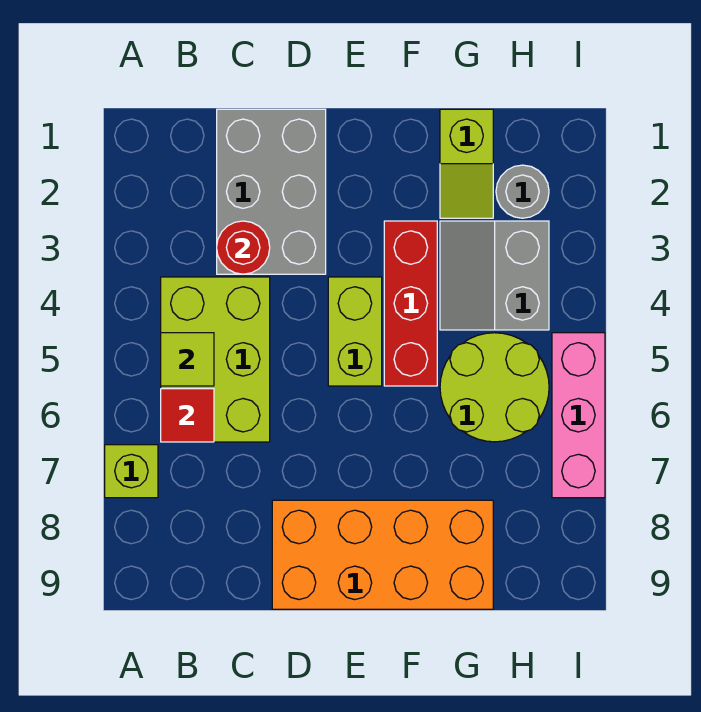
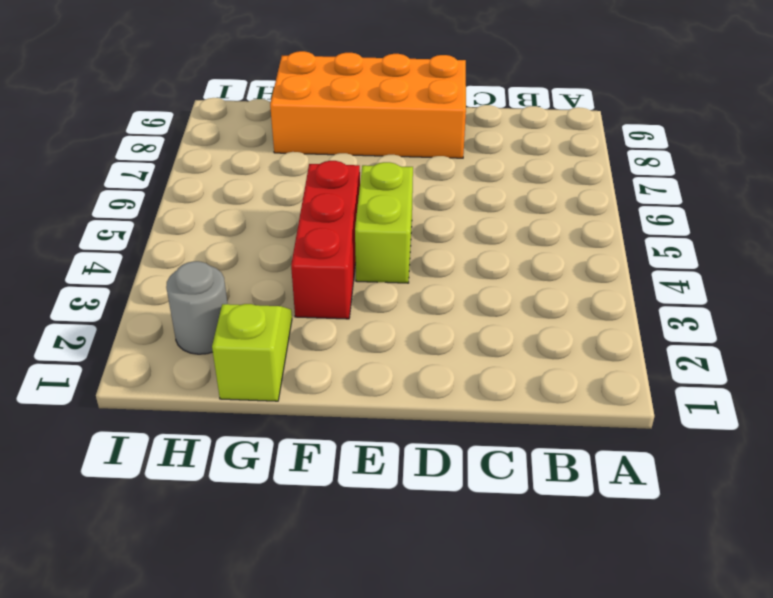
none -> lime 1x1 brick [105,445,158,498]
none -> lime 2x3 brick [161,277,270,442]
none -> grey 2x3 brick [217,109,326,274]

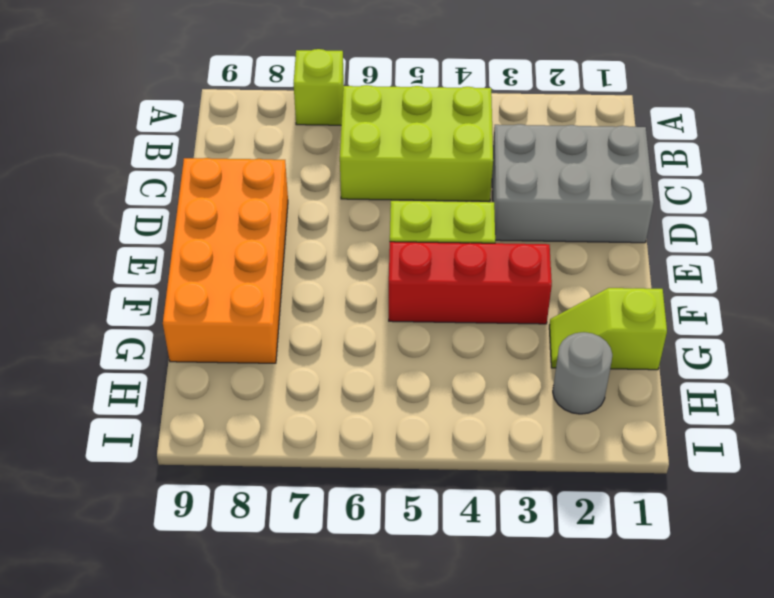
none -> grey 2x2 slope [440,221,549,330]
none -> lime 2x2 round brick [440,333,549,442]
none -> pink 1x3 brick [552,333,605,498]

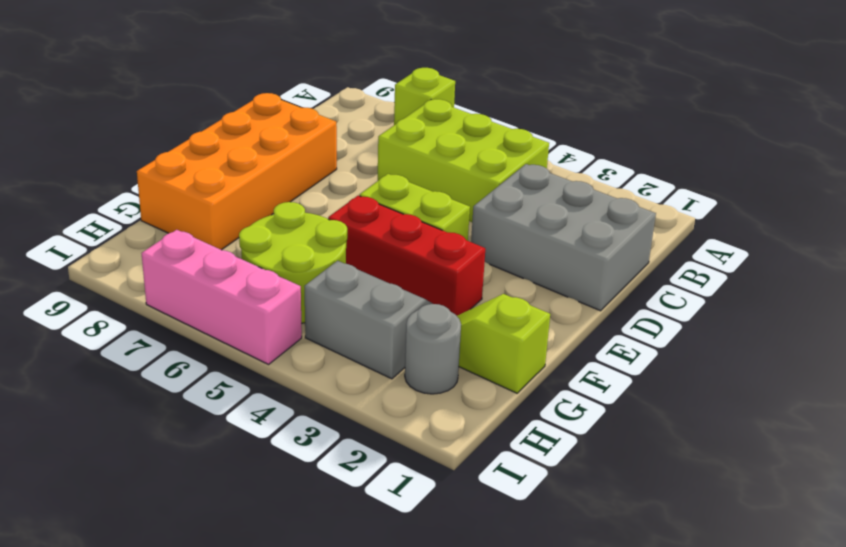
none -> lime 1x1 tile [161,333,214,386]
none -> red 1x1 tile [161,389,214,442]
none -> red 1x1 round brick [217,221,270,274]

